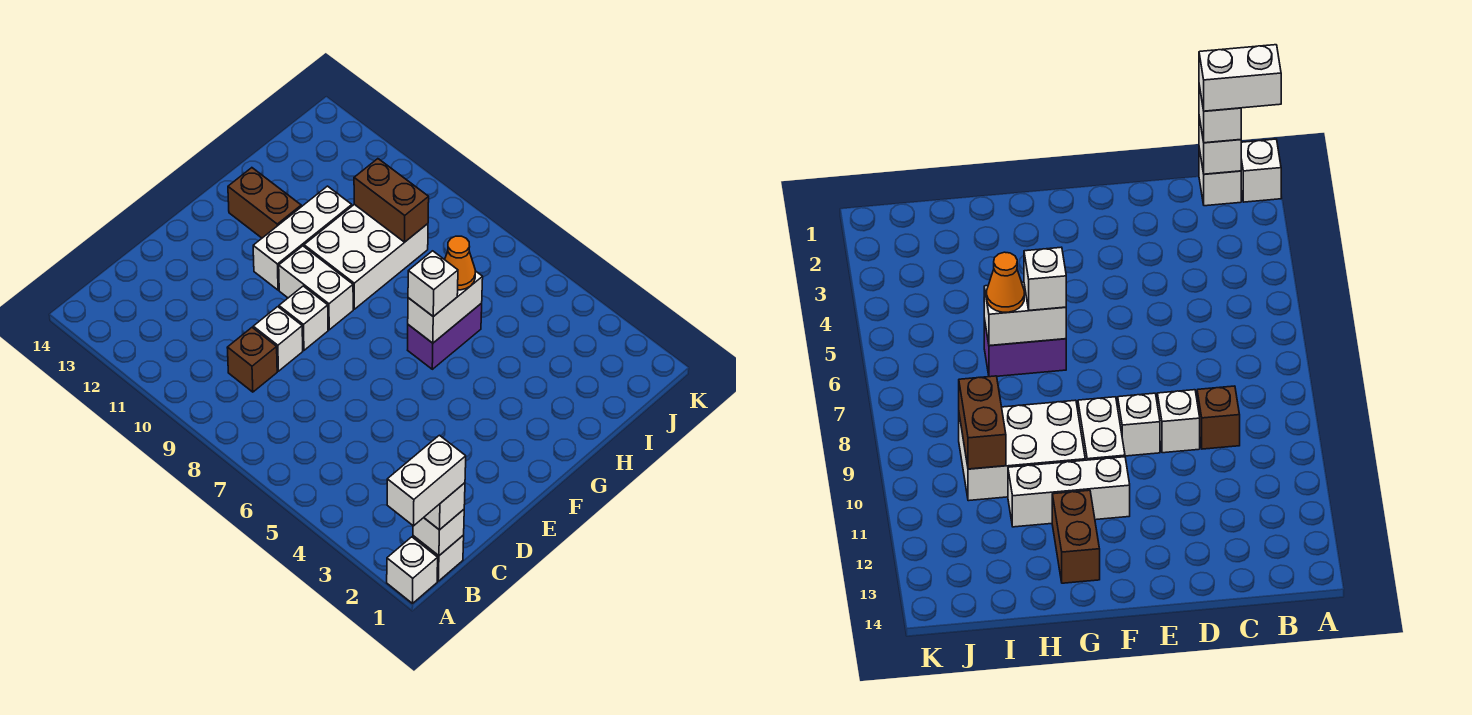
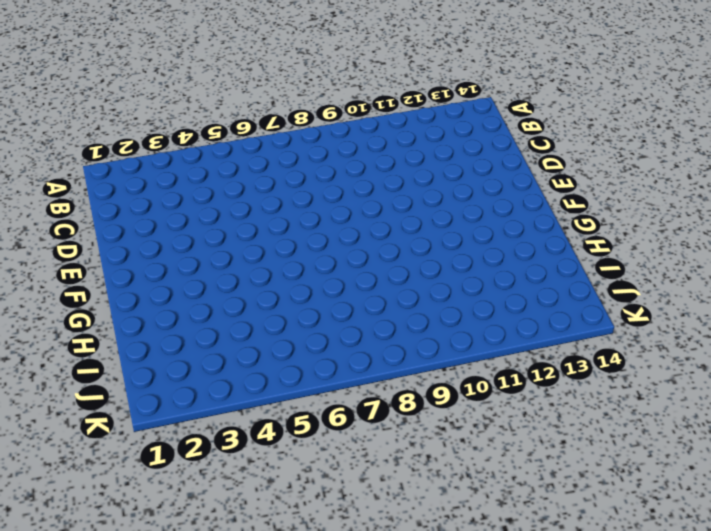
none -> white 1x1 brick [387,537,438,603]
none -> white 1x1 brick [413,535,464,581]
none -> brown 1x1 brick [227,328,277,392]

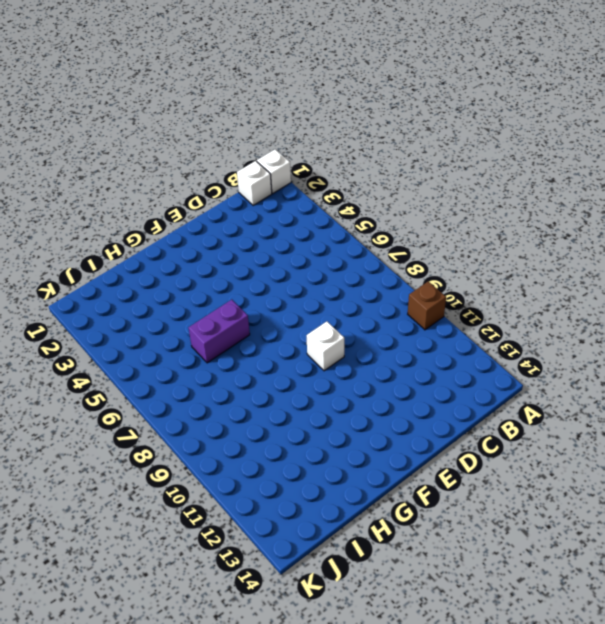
brown 1x1 brick [408,281,446,330] -> brown 1x1 brick moved to [227,328,277,392]
none -> white 1x1 brick [253,307,303,371]
none -> white 1x2 brick [279,246,353,330]
none -> white 1x3 brick [253,186,352,290]

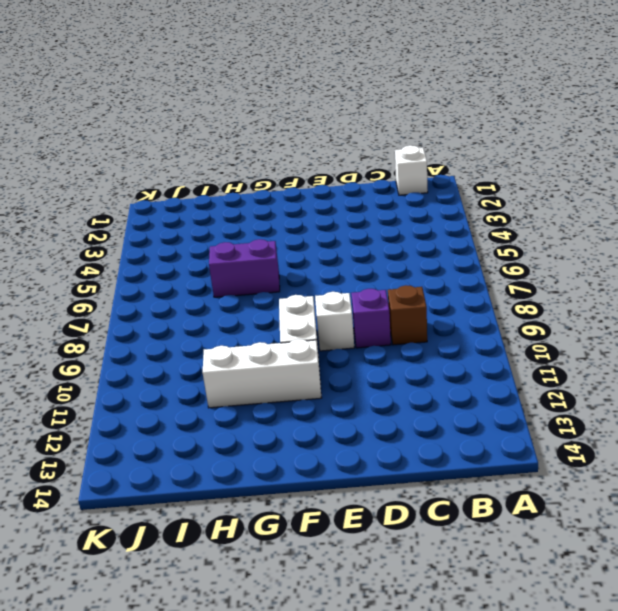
purple 1x1 brick [351,289,391,348] -> white 1x1 brick [253,307,303,371]
none -> white 1x1 brick [387,537,438,603]
none -> white 2x3 brick [304,204,428,309]
none -> brown 1x2 brick [228,168,301,238]

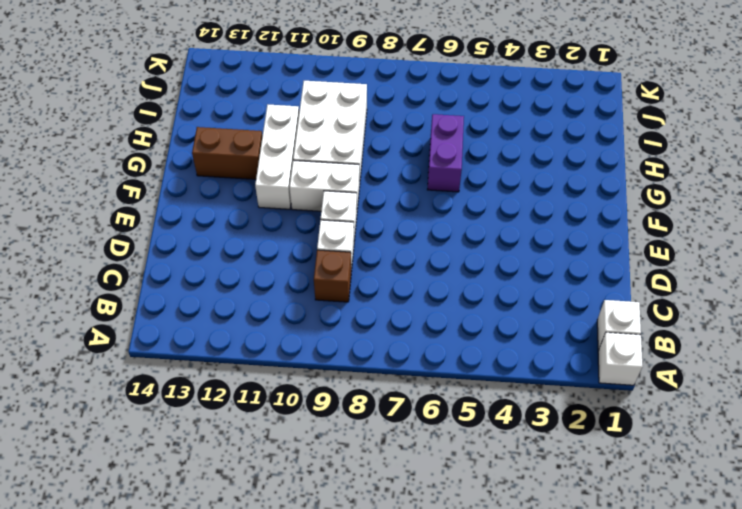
none -> white 1x1 brick [413,510,464,556]
none -> white 1x2 brick [408,271,483,343]
none -> brown 1x2 brick [354,159,429,242]

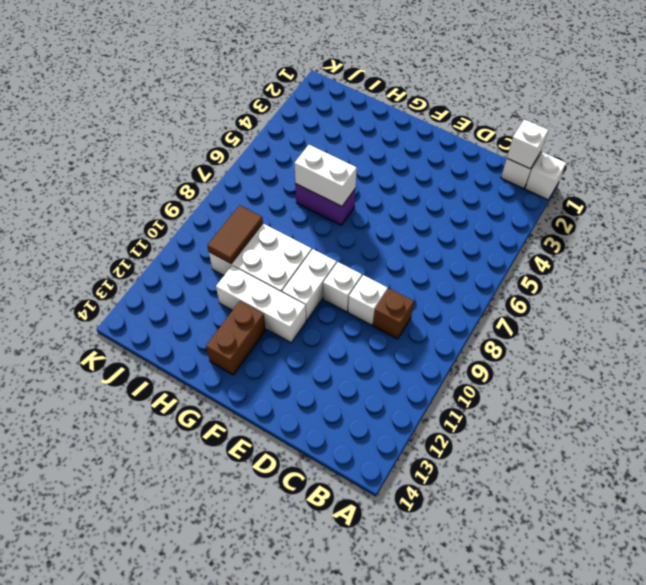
brown 1x2 tile [207,205,263,264] -> brown 1x2 brick [354,159,429,242]
none -> white 1x1 brick [424,483,465,530]
none -> white 1x1 brick [408,251,458,317]
none -> orange 1x1 cone [445,236,475,290]

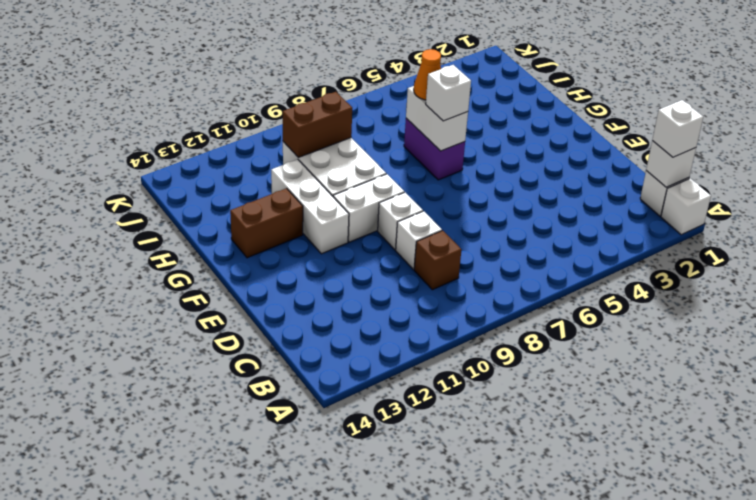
none -> white 1x2 brick [387,435,466,526]

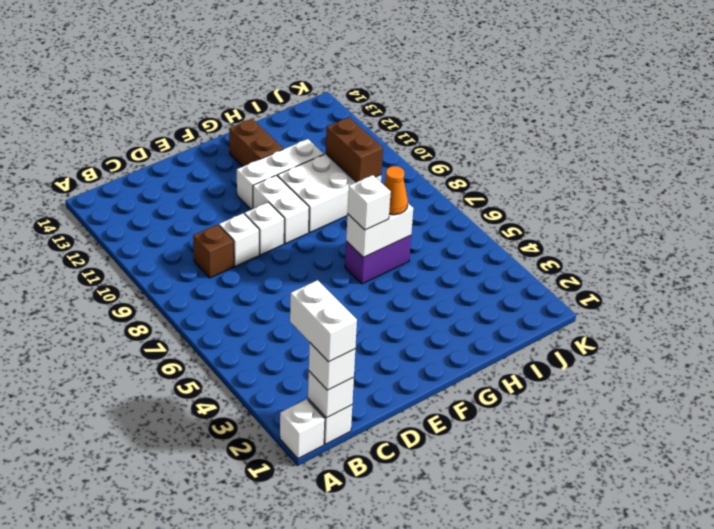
white 1x2 brick [290,280,357,362] -> white 1x2 brick turned to [387,435,466,526]

